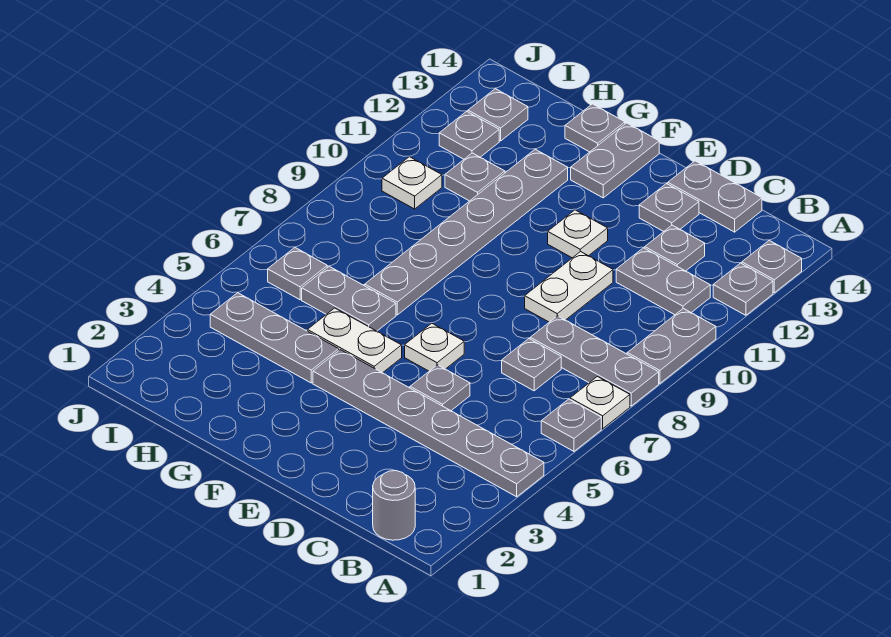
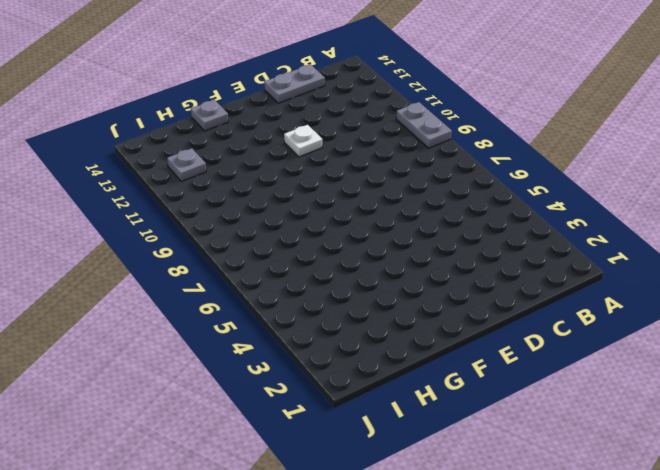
none -> grey 1x6 plate [313,350,544,497]
none -> grey 1x1 plate [541,399,601,451]
none -> white 1x1 plate [570,377,630,429]

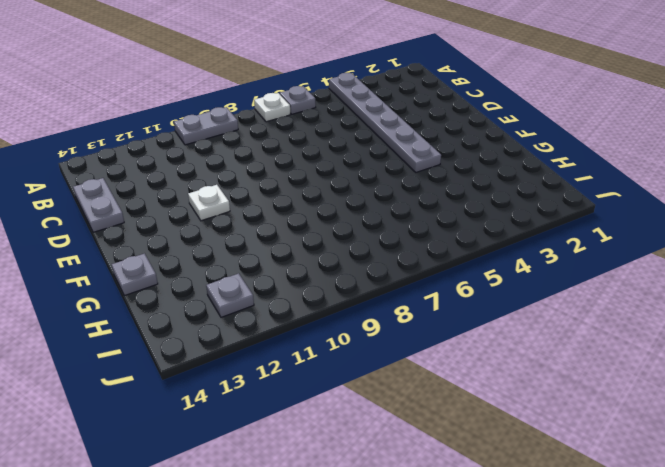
none -> grey 1x3 plate [530,316,659,406]
none -> grey 1x1 plate [713,263,773,315]
none -> grey 1x1 plate [742,240,802,293]

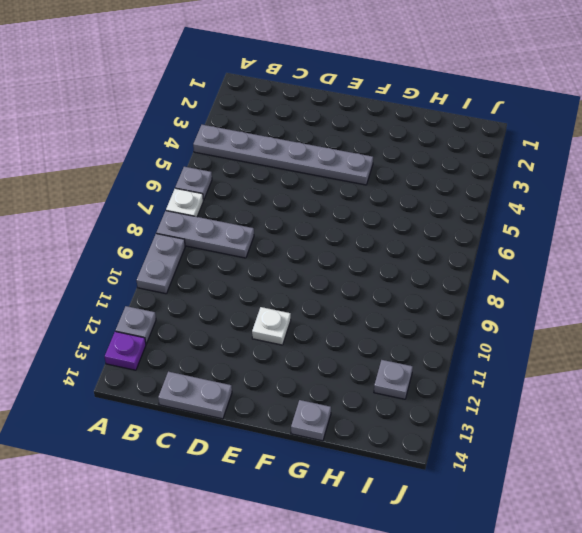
purple 1x1 plate [105,332,146,370] -> grey 1x1 plate [742,240,802,293]
none -> grey 1x1 round brick [373,471,415,540]
none -> grey 1x2 plate [616,248,710,315]
none -> grey 1x1 plate [502,339,561,391]

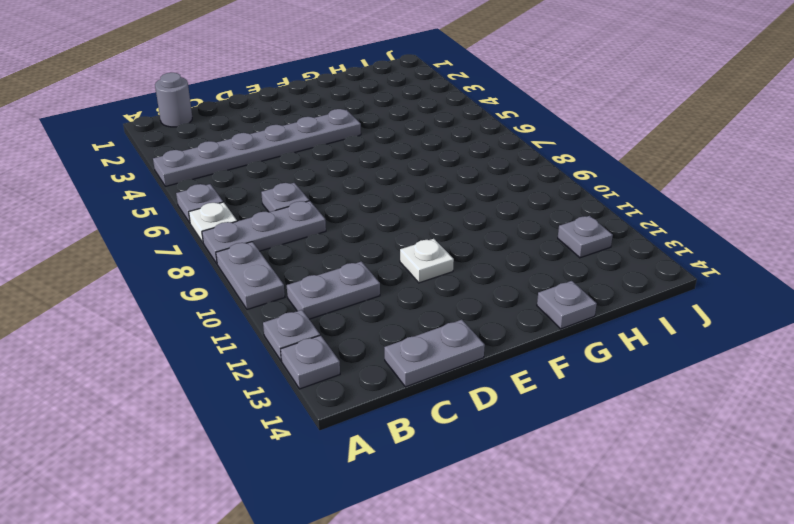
none -> grey 1x1 plate [645,225,705,271]
none -> grey 1x1 plate [410,365,470,411]
none -> white 1x2 plate [525,251,613,322]

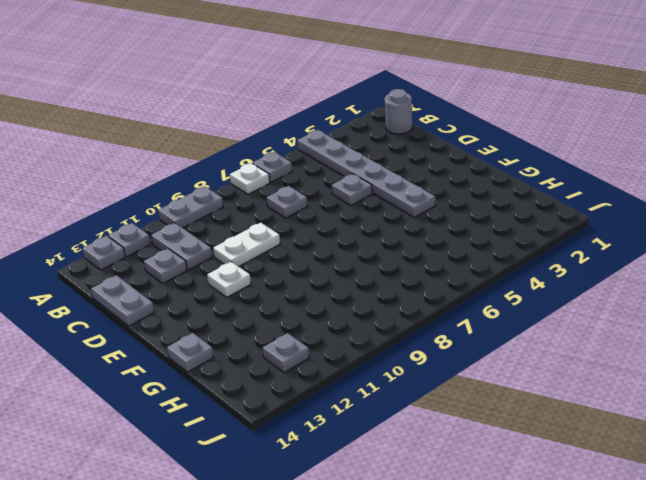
none -> grey 1x3 plate [530,316,659,406]
none -> grey 1x1 plate [639,184,699,232]
none -> white 1x1 plate [405,323,464,371]

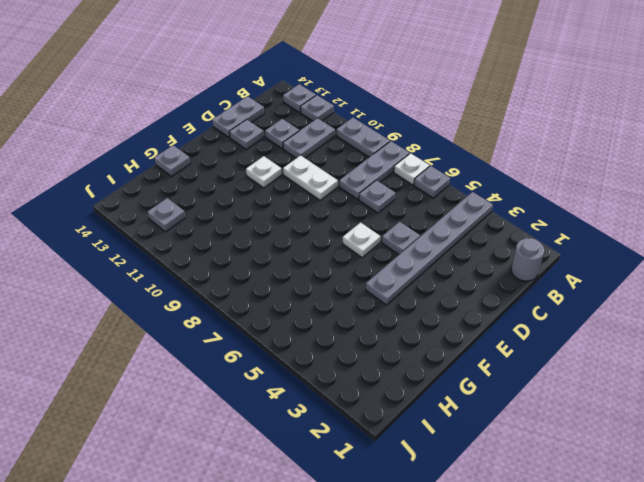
none -> white 1x2 plate [307,308,402,373]
none -> grey 1x2 plate [571,123,659,198]
none -> grey 1x3 plate [210,293,339,383]

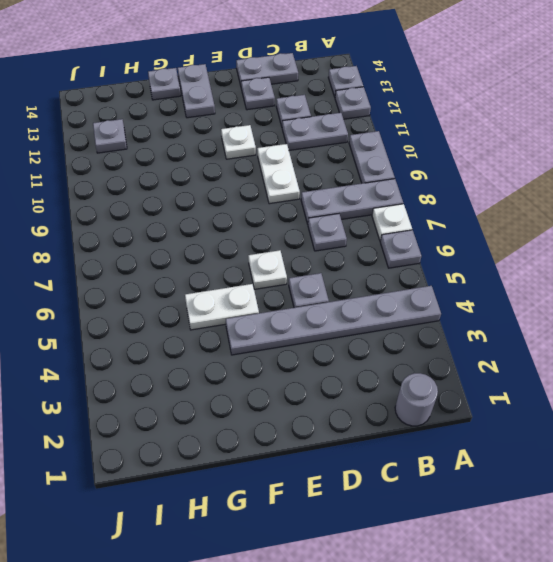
none -> grey 1x3 plate [210,293,339,383]
none -> grey 1x2 plate [302,267,396,331]
none -> grey 1x6 plate [365,149,568,315]

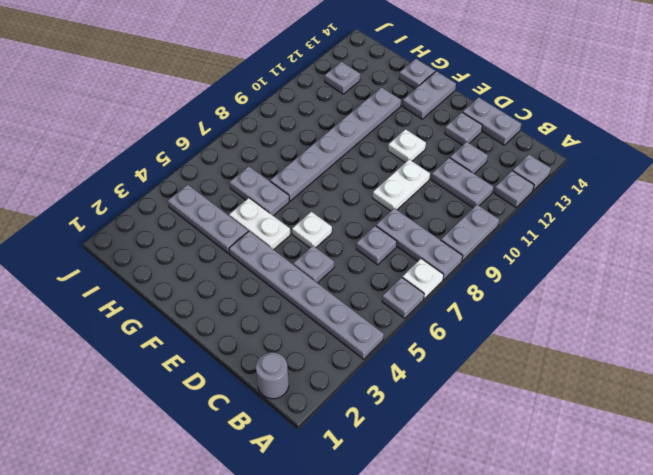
none -> grey 1x1 plate [445,153,505,201]
none -> grey 1x1 plate [268,248,327,300]
none -> white 1x1 plate [382,157,442,209]

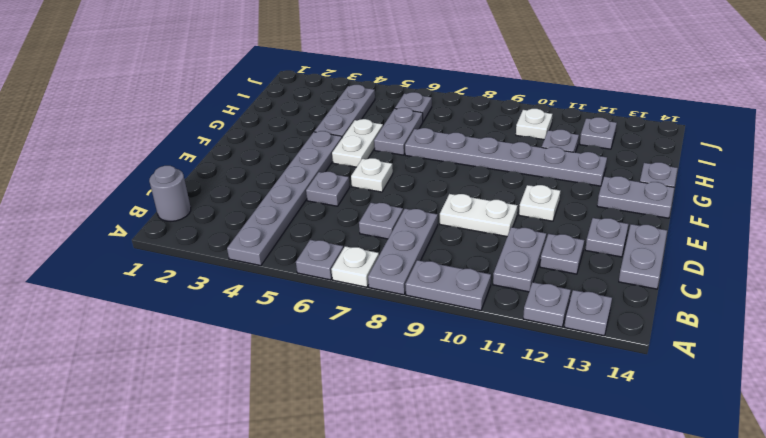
none -> grey 1x1 plate [468,89,528,141]

